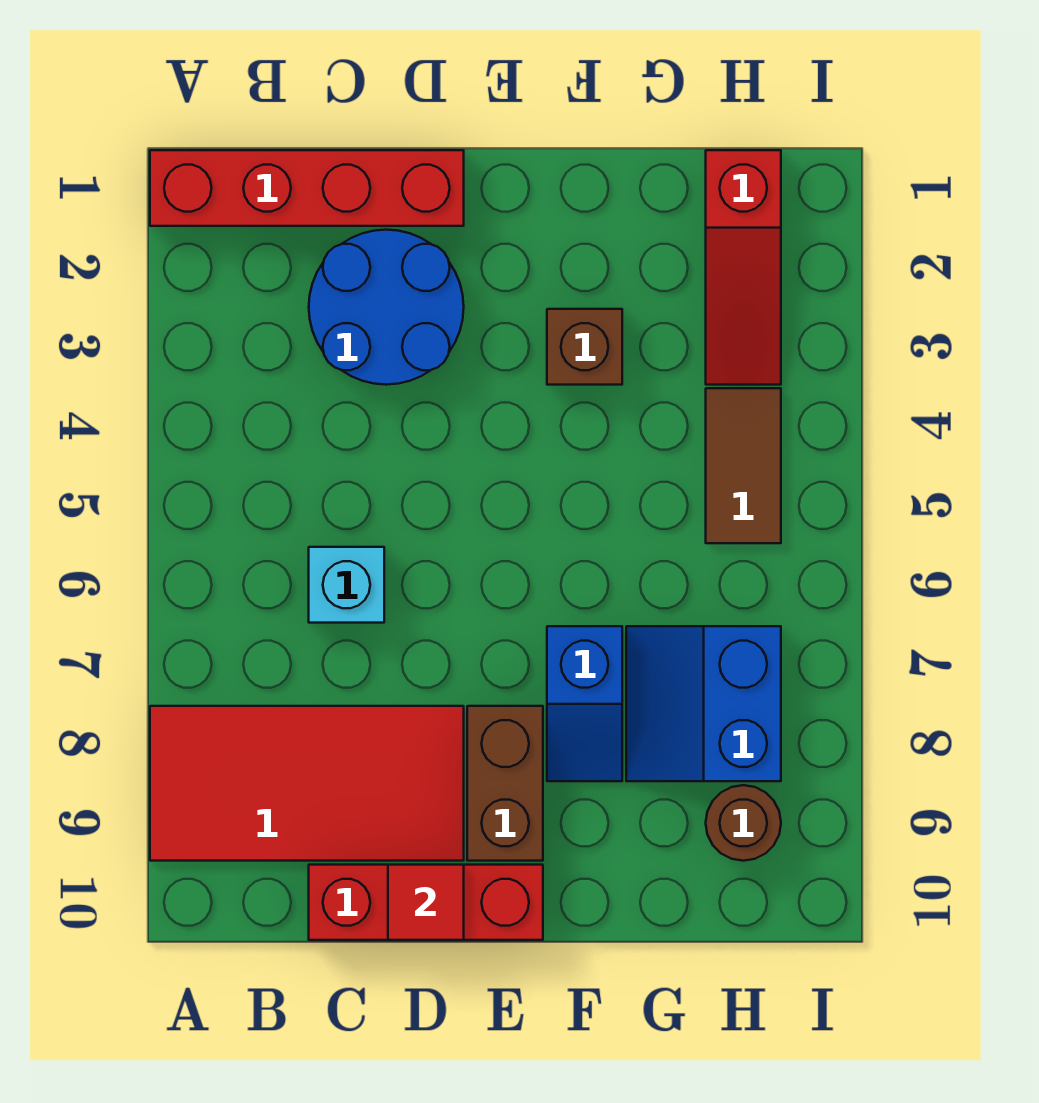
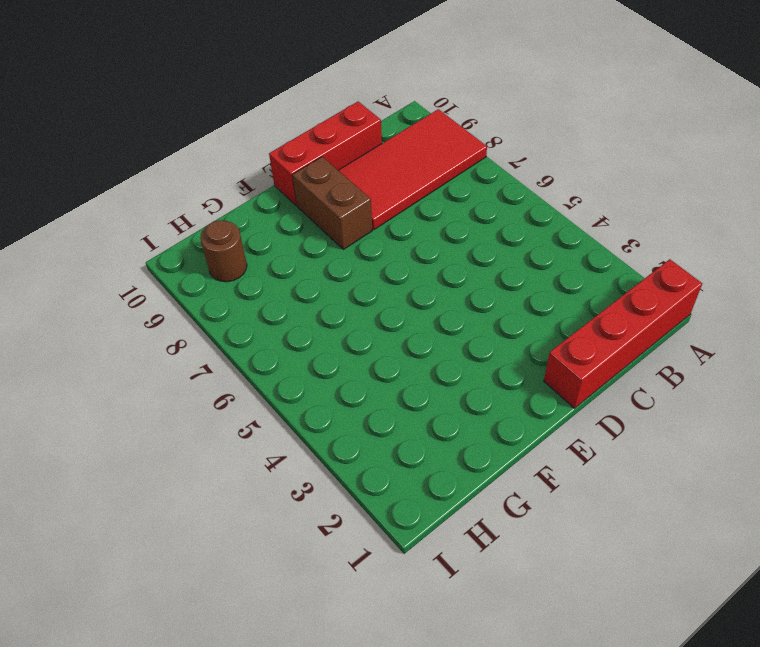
none -> blue 2x2 round brick [309,230,464,385]
none -> cyan 1x1 brick [309,547,384,623]
none -> brown 1x1 brick [547,309,622,385]

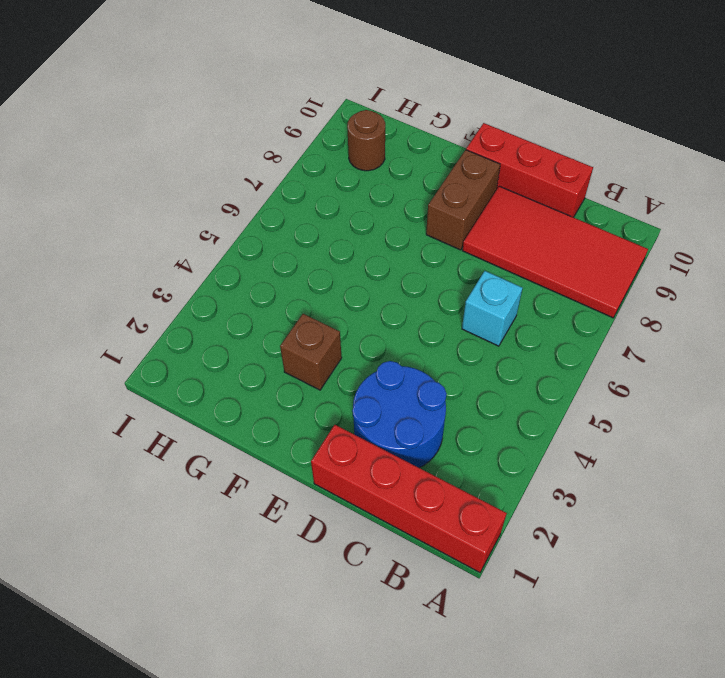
none -> blue 1x2 slope [547,626,622,781]
none -> blue 2x2 slope [626,626,781,781]
none -> red 1x3 slope [706,150,781,385]

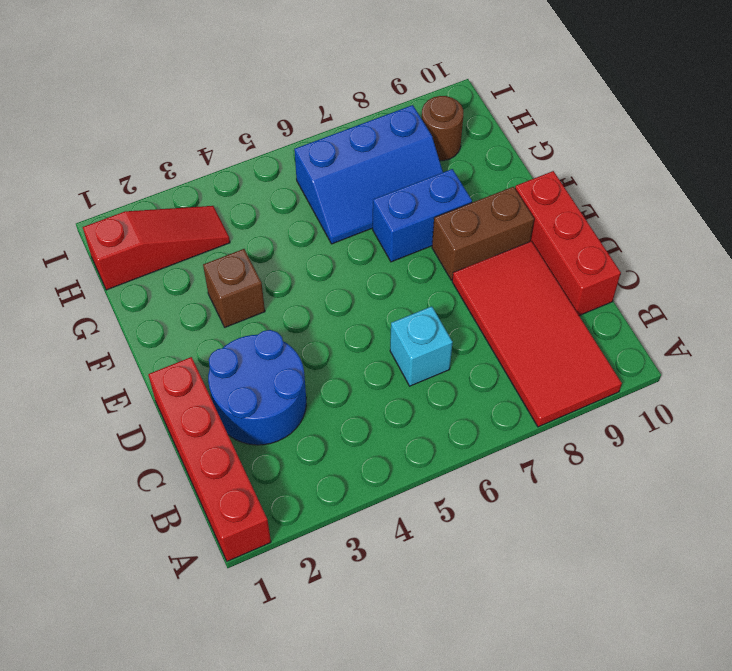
blue 1x2 brick [373,169,472,262] -> blue 1x2 slope [547,626,622,781]
blue 2x3 slope [294,105,443,244] -> blue 2x2 slope [626,626,781,781]
none -> brown 1x2 tile [706,388,781,543]
none -> red 1x1 tile [388,865,464,940]

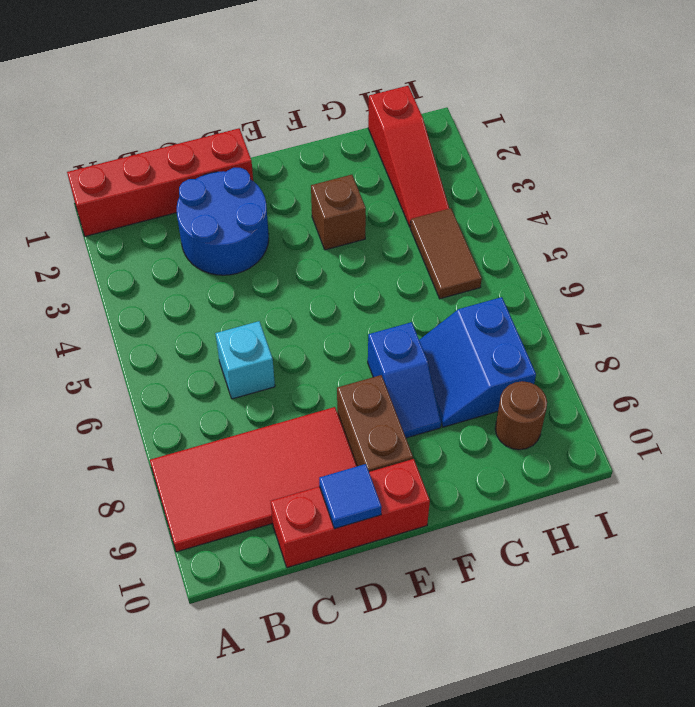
blue 1x1 tile [319,464,382,529] -> red 1x1 tile [388,865,464,940]

